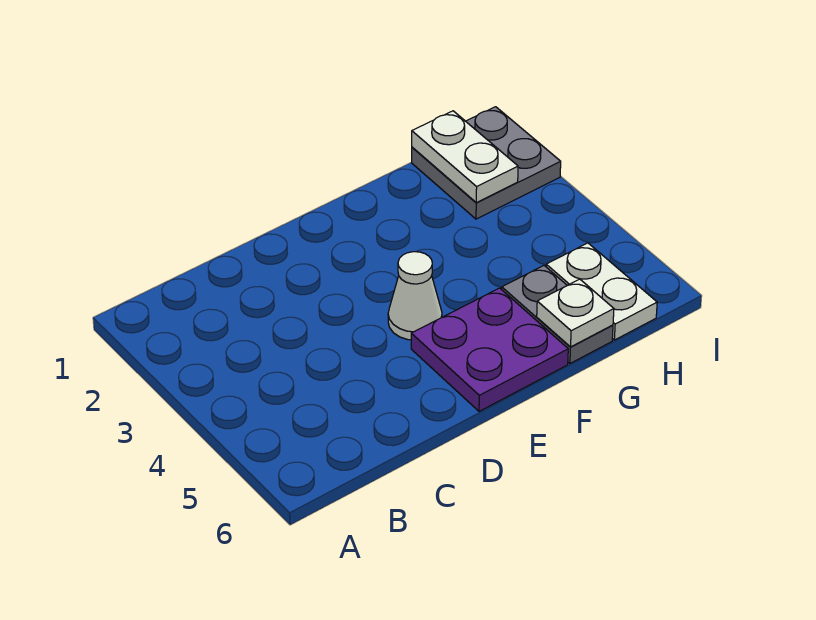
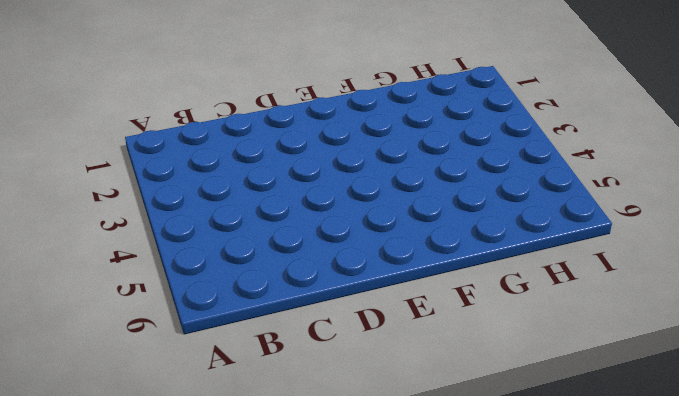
none -> white 1x1 cone [388,252,442,340]
none -> purple 2x2 plate [411,288,568,411]

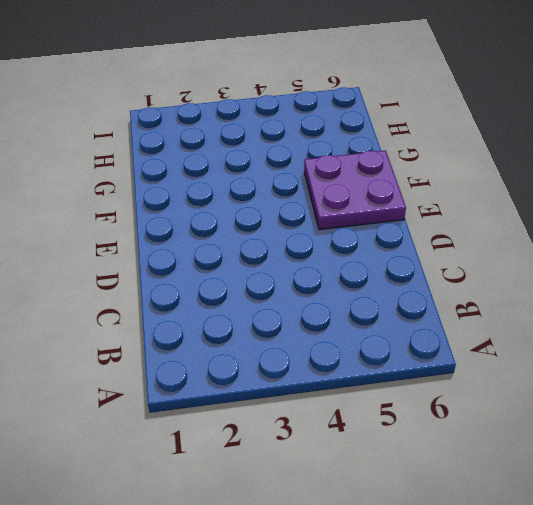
none -> white 1x1 cone [388,252,442,340]
none -> grey 1x2 plate [502,266,613,363]

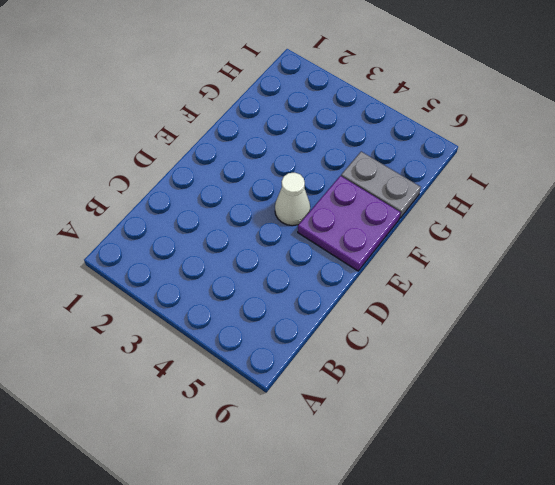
none -> grey 2x2 plate [412,107,561,219]
none -> white 1x2 plate [546,243,657,340]

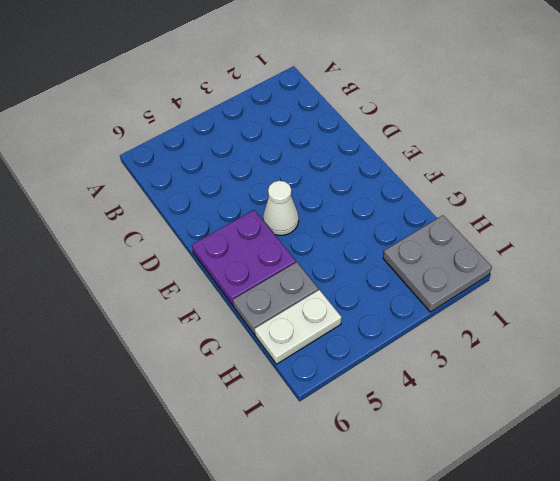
none -> white 1x1 plate [537,279,614,347]
none -> white 1x2 plate [412,111,518,203]

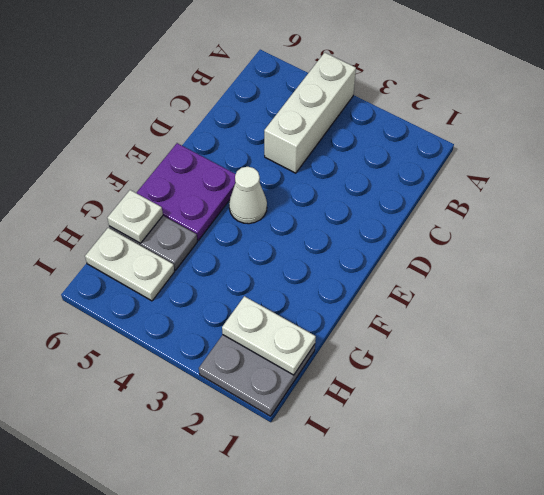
white 1x3 brick [264,52,356,173] -> none

